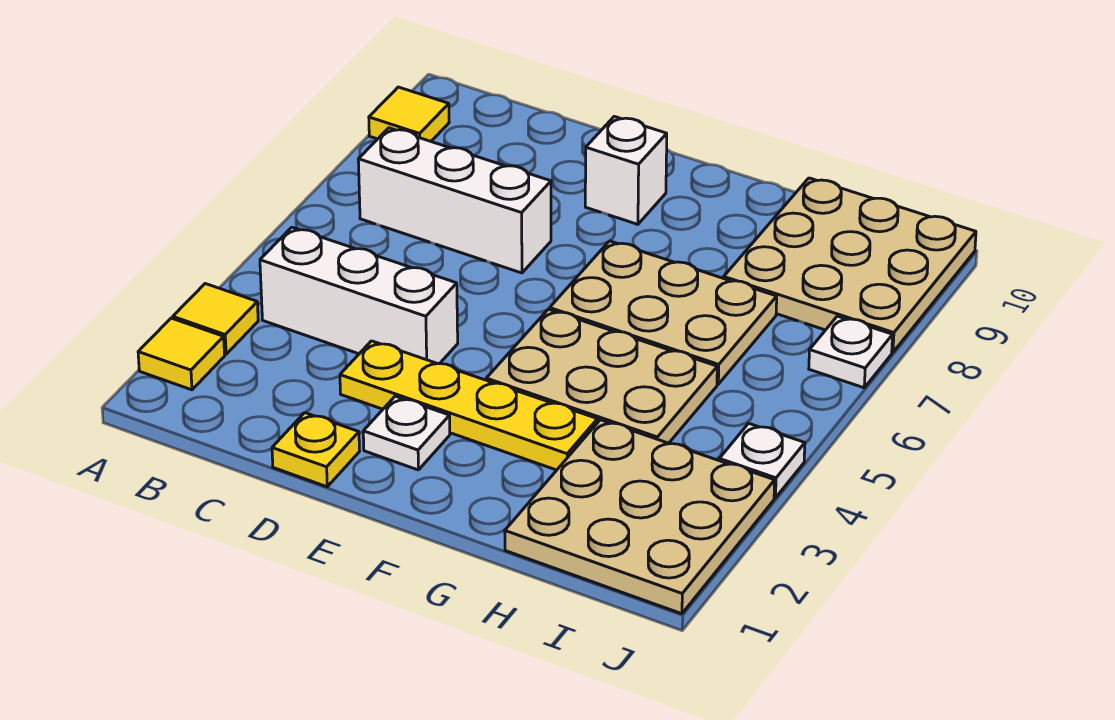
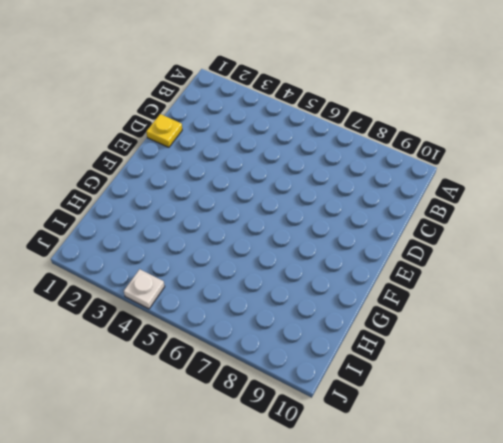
none -> yellow 1x1 tile [138,318,225,390]
none -> yellow 1x1 tile [173,284,258,354]
none -> yellow 1x1 tile [369,87,449,141]

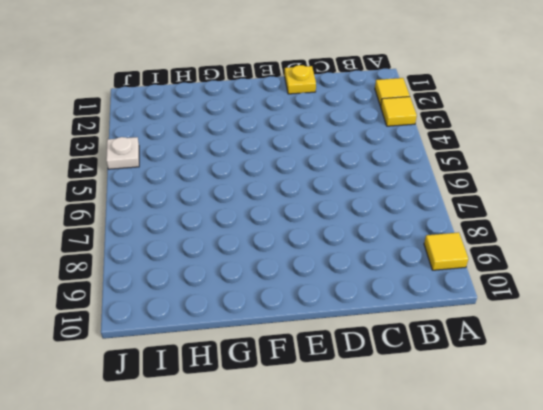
none -> white 1x3 brick [260,227,458,364]
none -> white 1x3 brick [358,128,551,273]
none -> yellow 1x4 plate [340,341,597,470]

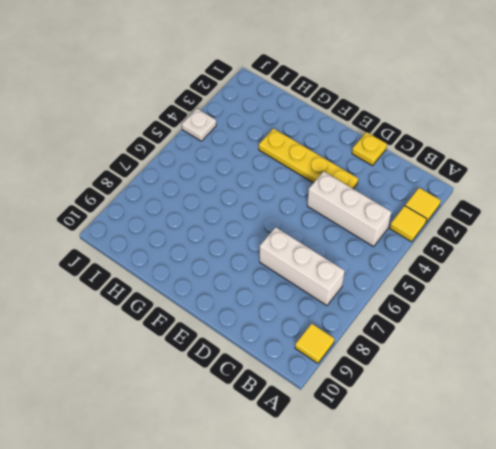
none -> white 1x1 plate [363,396,450,470]
none -> white 1x1 brick [585,117,667,224]
none -> tan 2x3 plate [486,309,717,443]

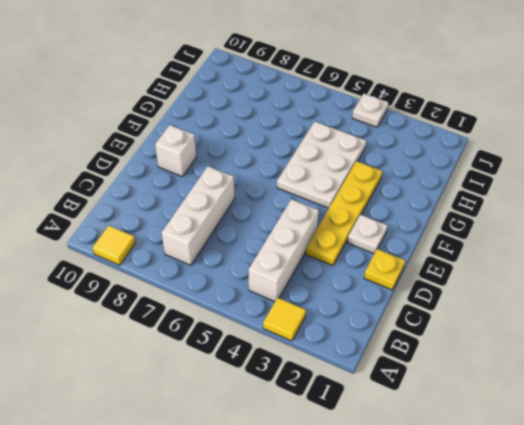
white 2x3 plate [277,122,366,208] -> tan 2x3 plate [486,309,717,443]
none -> yellow 1x1 tile [138,318,225,390]
none -> tan 2x3 plate [550,241,777,384]
none -> tan 3x3 plate [505,420,775,614]

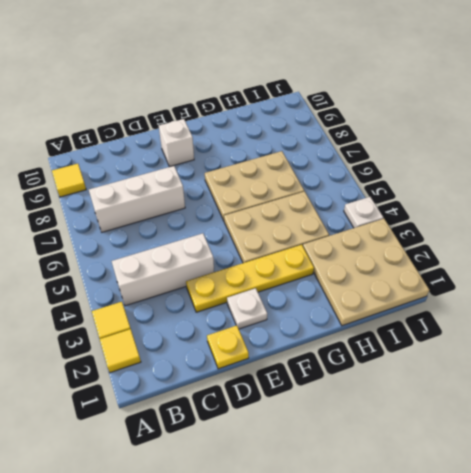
none -> tan 3x3 plate [724,178,976,352]
none -> white 1x1 plate [809,316,893,388]

